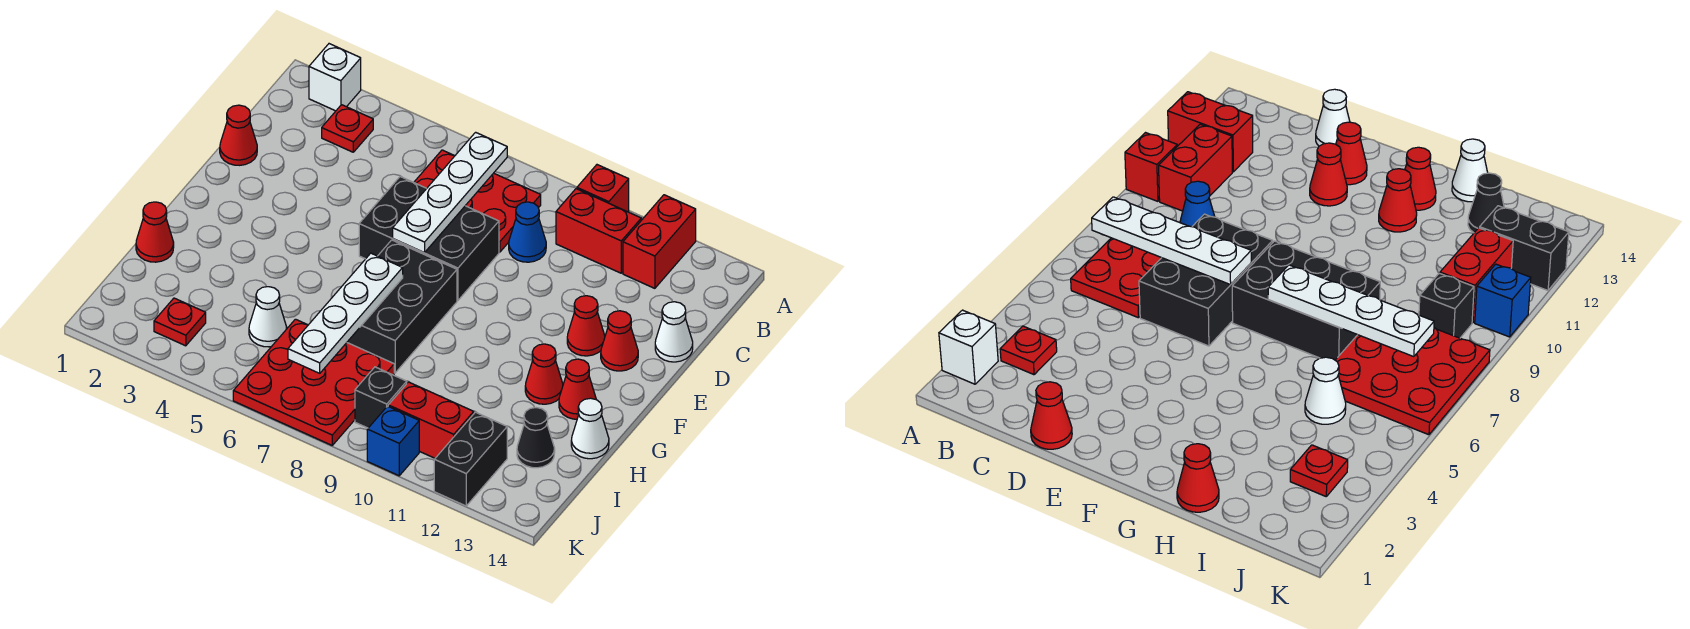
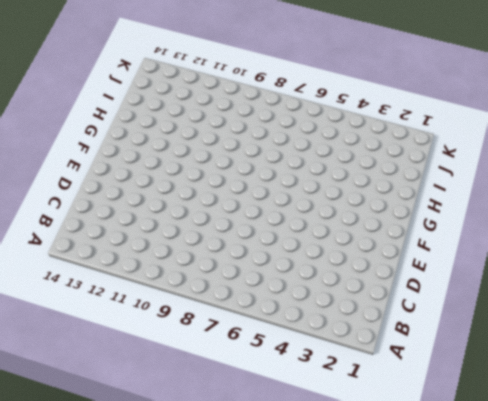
none -> white 1x1 brick [309,44,361,111]
none -> red 1x1 brick [577,165,629,212]
none -> red 1x2 brick [623,195,696,288]

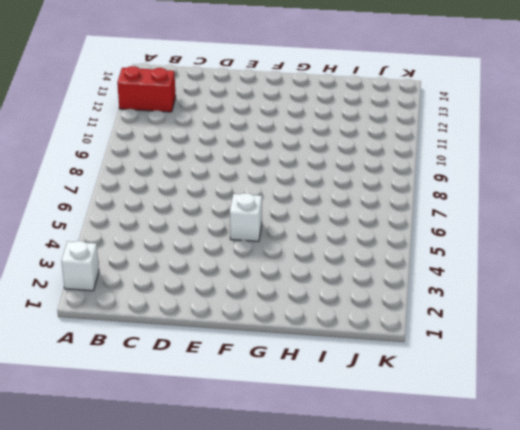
white 1x1 brick [230,193,262,241] -> none
none -> red 1x1 brick [577,165,629,212]
none -> red 1x1 plate [322,105,373,152]
none -> red 2x3 plate [414,150,541,252]

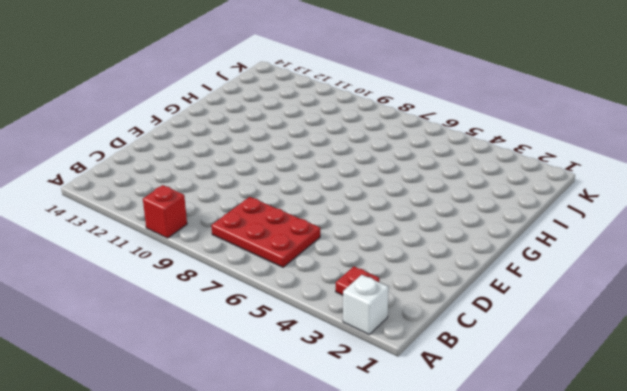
none -> red 1x2 brick [623,195,696,288]
none -> red 1x2 brick [556,189,641,273]
none -> blue 1x1 cone [509,202,546,262]

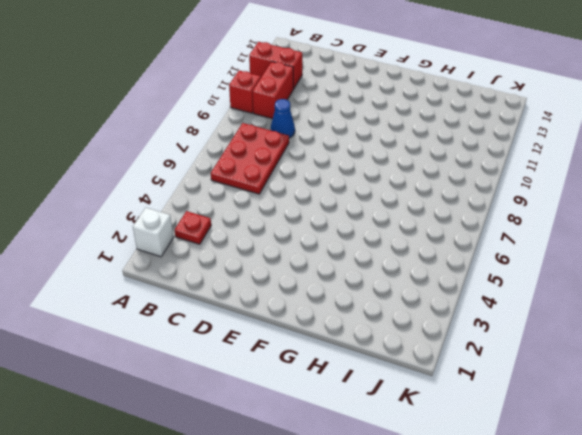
none -> red 1x1 cone [220,105,257,165]
none -> black 2x3 brick [359,177,499,300]
none -> white 1x1 cone [655,302,693,362]

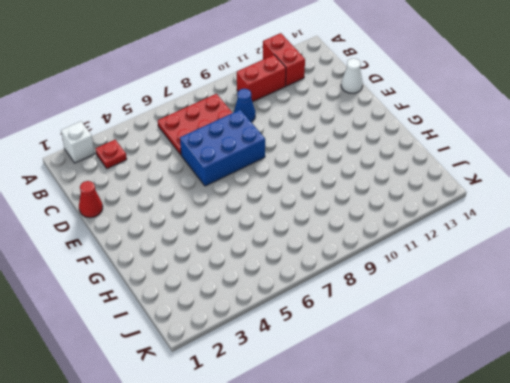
blue 2x3 brick [180,110,265,186] -> black 2x3 brick [359,177,499,300]
none -> red 1x1 brick [577,165,629,212]
none -> red 1x1 cone [567,296,605,356]
none -> red 1x1 cone [601,311,638,371]

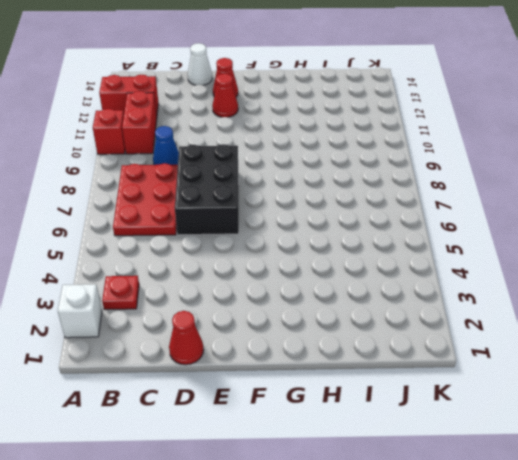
none -> black 2x3 brick [347,240,457,373]
none -> red 1x1 cone [525,344,563,404]
none -> red 1x1 cone [559,359,596,419]

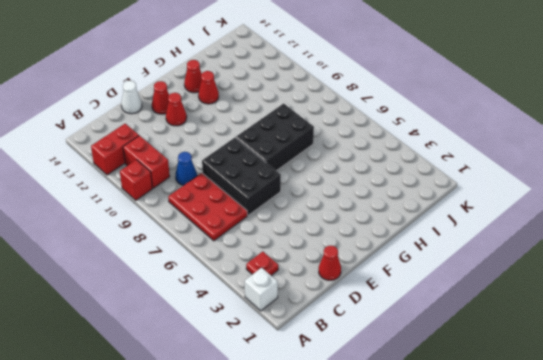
none -> red 1x1 cone [136,202,174,262]
none -> white 1x1 cone [571,398,609,459]
none -> white 1x1 cone [249,287,287,347]

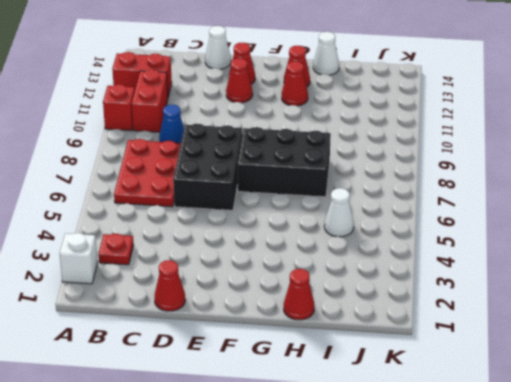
none -> red 3x3 plate [233,319,394,445]
none -> black 1x1 cone [517,408,555,468]
none -> red 1x1 plate [154,298,206,346]

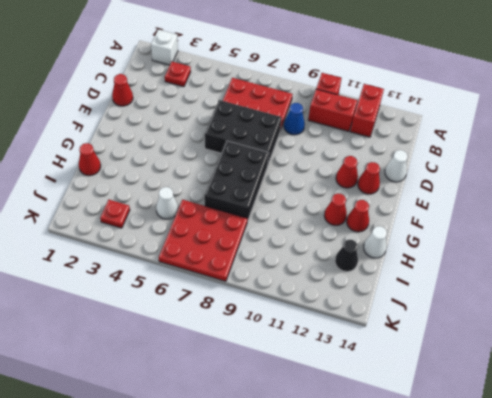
none -> black 1x1 brick [355,367,407,428]
none -> red 1x2 brick [388,382,474,458]
none -> black 1x2 brick [434,412,507,506]

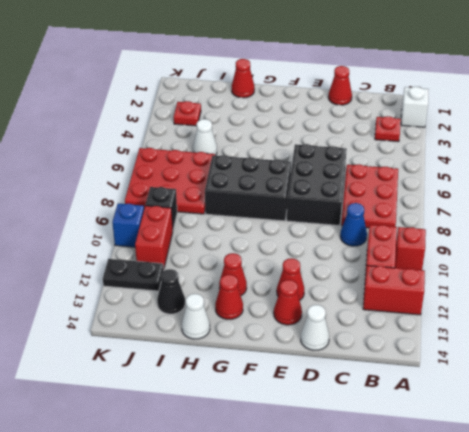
black 1x2 plate [103,259,163,291] -> black 1x2 brick [434,412,507,506]
none -> white 1x4 plate [393,132,507,253]
none -> white 1x4 plate [288,253,403,373]

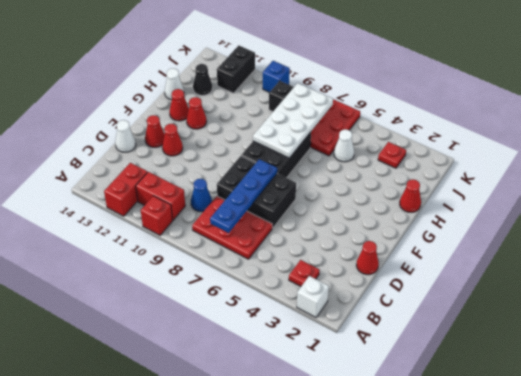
blue 1x4 plate [210,159,277,233] -> white 1x4 plate [393,132,507,253]
white 2x4 plate [253,83,333,158] -> white 1x4 plate [288,253,403,373]
none -> red 1x2 brick [388,382,474,458]

